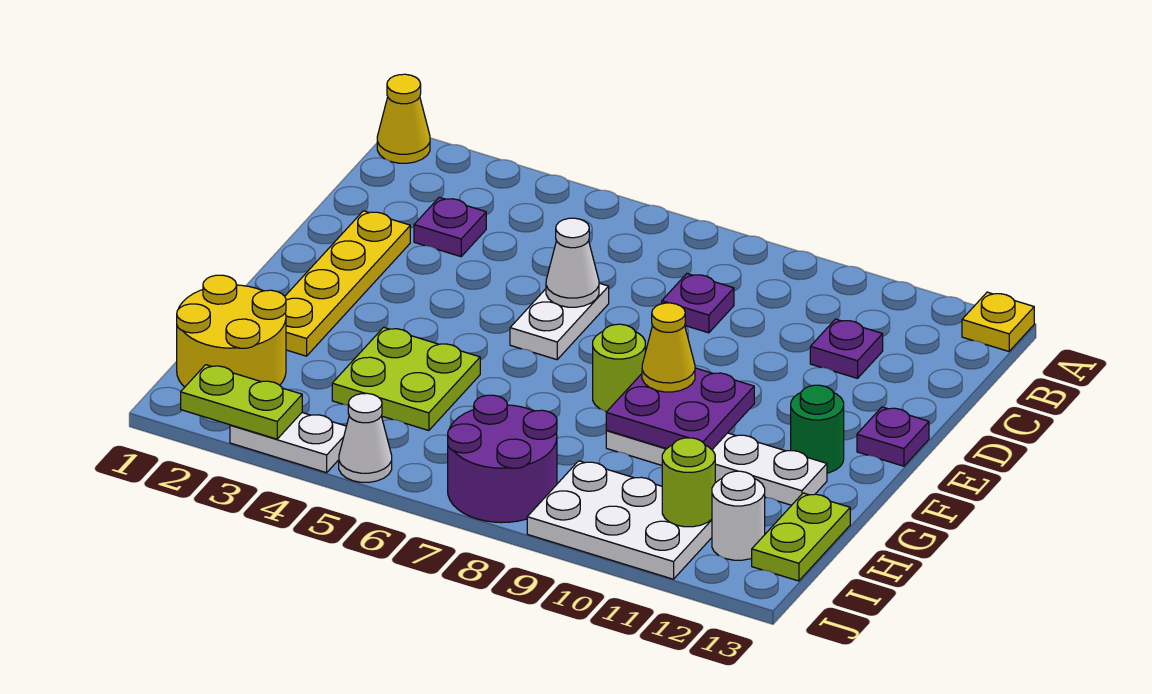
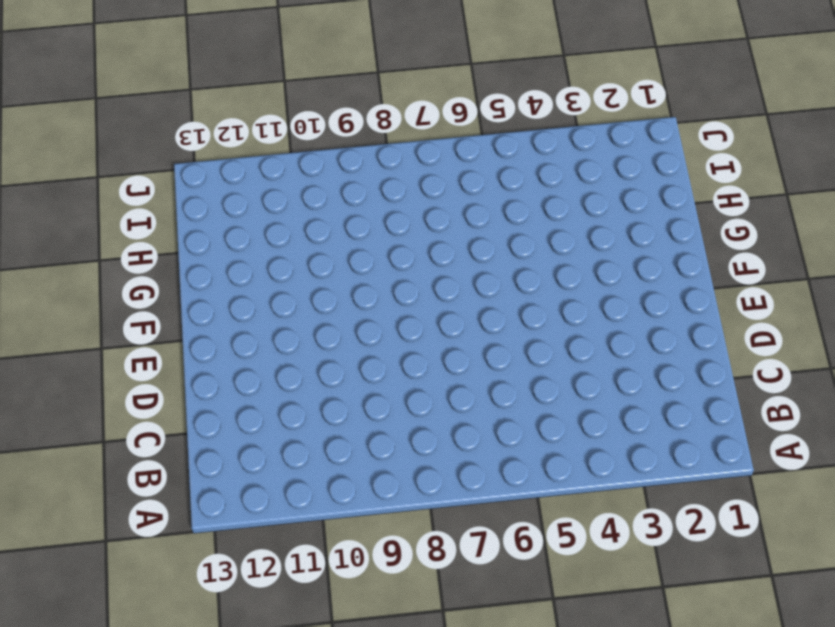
none -> yellow 1x1 cone [377,74,430,163]
none -> yellow 1x1 plate [962,292,1034,351]
none -> purple 1x1 plate [414,197,486,257]

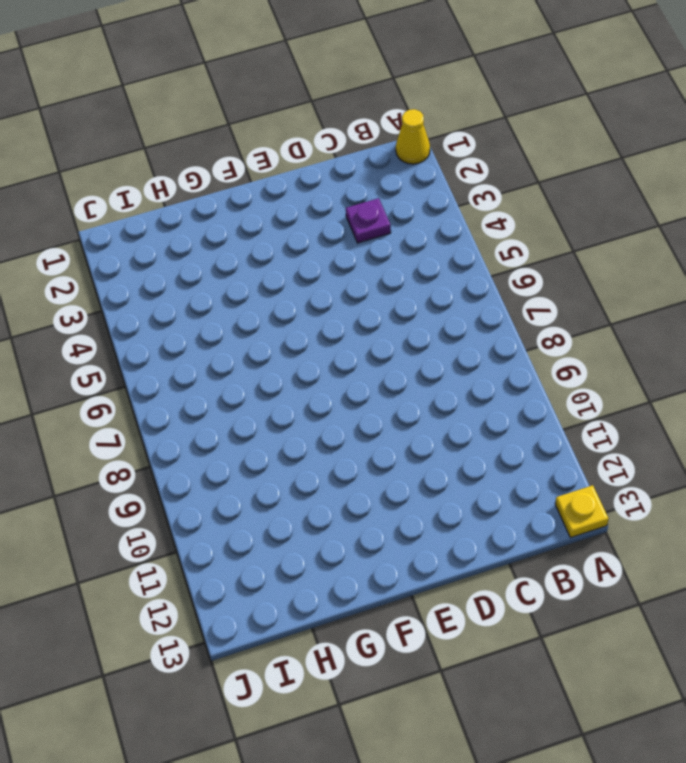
none -> purple 1x1 plate [662,274,734,333]
none -> purple 1x1 plate [810,319,883,378]
none -> yellow 1x4 plate [285,211,410,356]

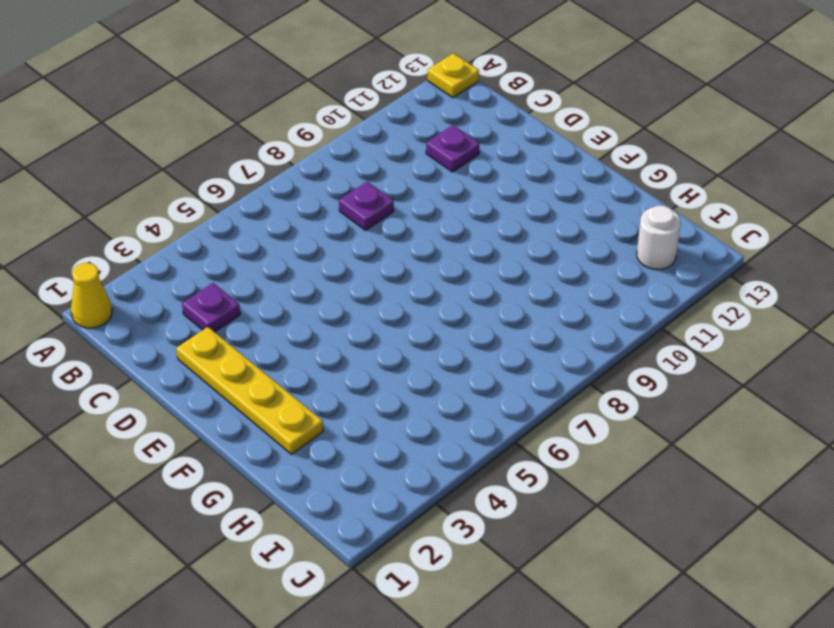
none -> white 1x2 plate [510,283,609,360]
none -> purple 1x1 plate [857,407,929,466]
none -> lime 1x1 round brick [593,324,645,412]

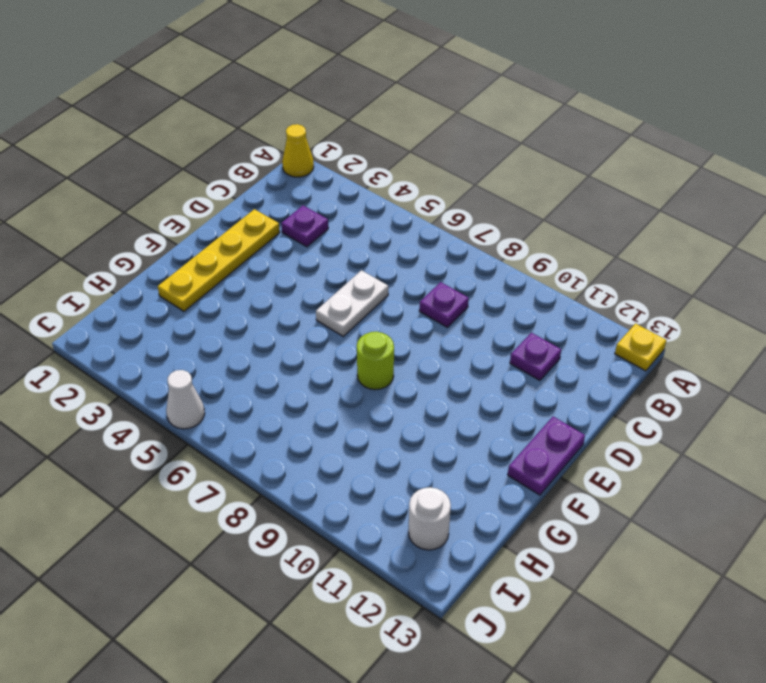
purple 1x2 plate [508,417,585,495] -> purple 1x1 plate [857,407,929,466]
none -> green 1x1 round brick [791,385,844,473]
none -> lime 2x2 plate [332,327,480,431]
none -> white 1x4 plate [606,430,827,505]

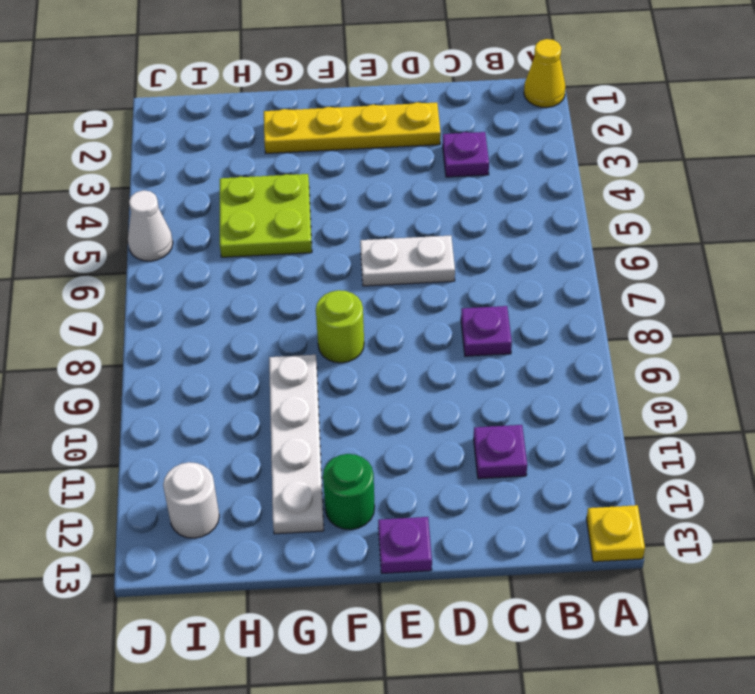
none -> yellow 2x2 round brick [177,275,286,387]
none -> lime 1x2 plate [752,493,850,581]
none -> purple 2x2 round brick [448,395,557,523]

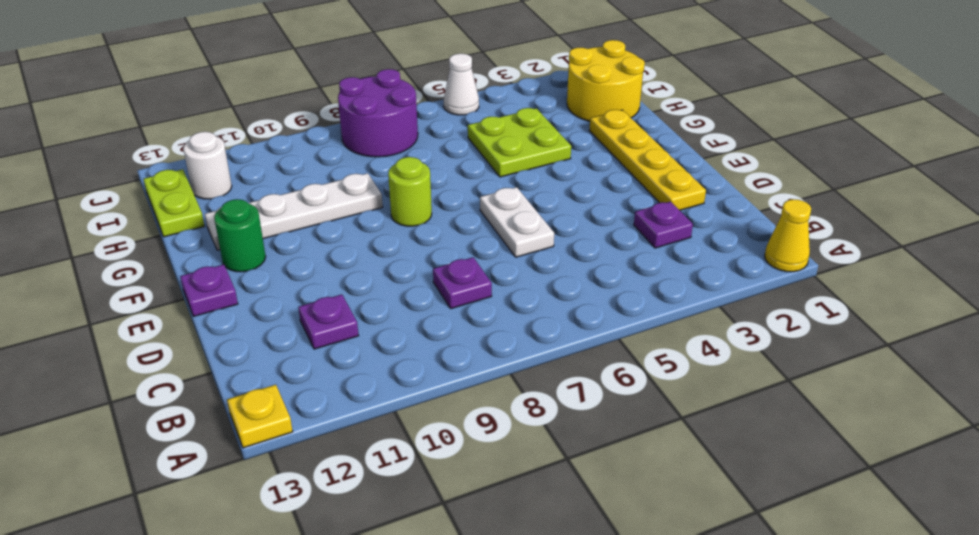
none -> white 2x3 plate [527,461,712,579]
none -> white 1x2 plate [230,413,346,473]
none -> white 1x1 cone [546,218,599,307]

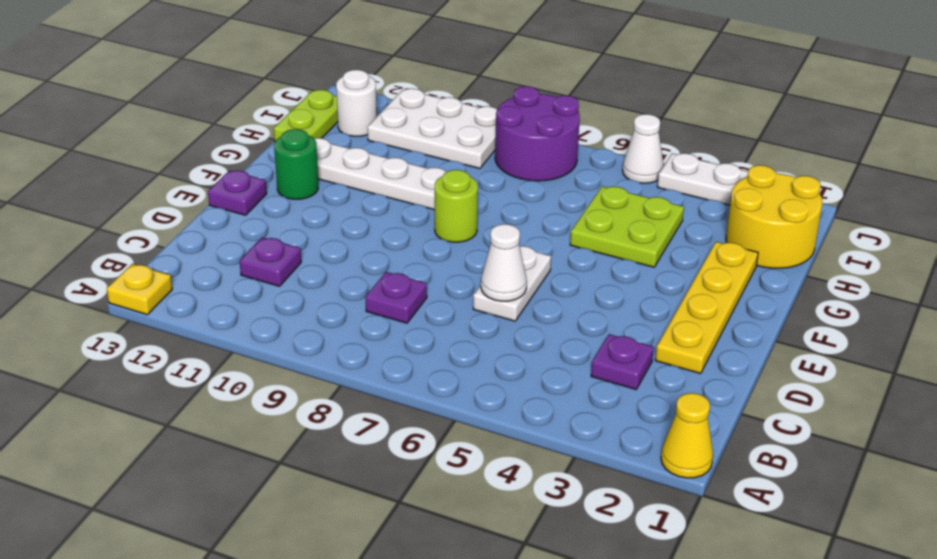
none -> purple 2x2 plate [606,368,754,449]
none -> lime 1x1 round brick [662,438,715,527]
none -> lime 1x2 plate [181,365,302,439]

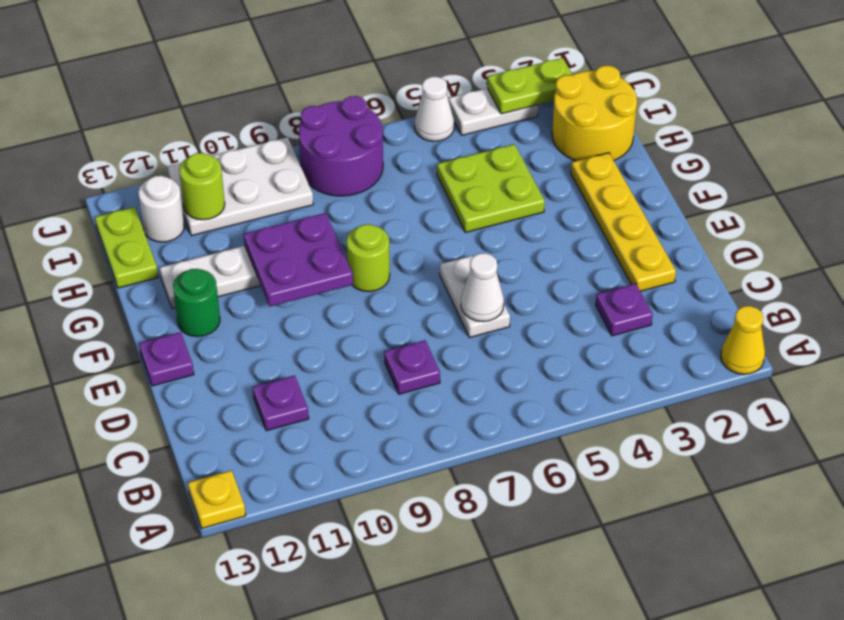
none -> yellow 1x1 cone [642,303,695,392]

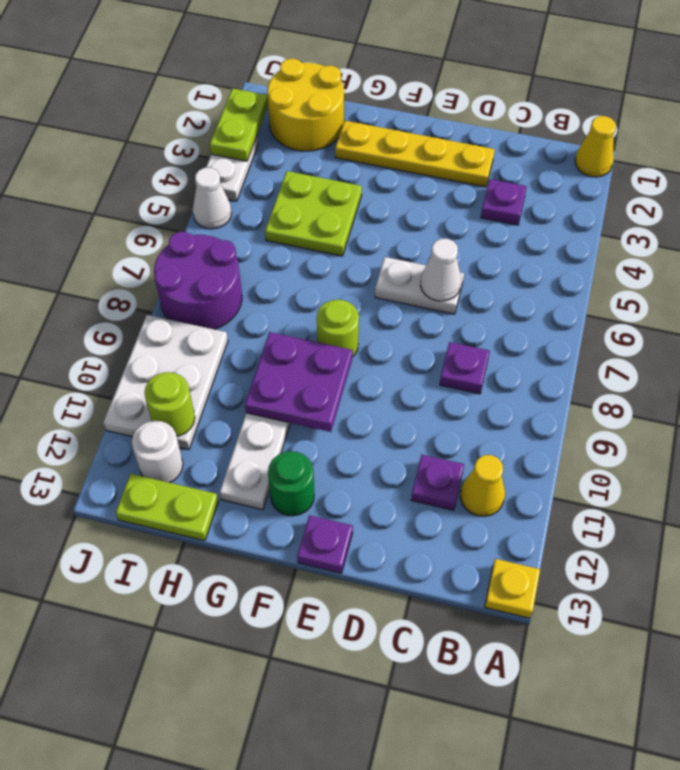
yellow 1x1 cone [460,455,505,516] -> yellow 1x1 cone moved to [642,303,695,392]

